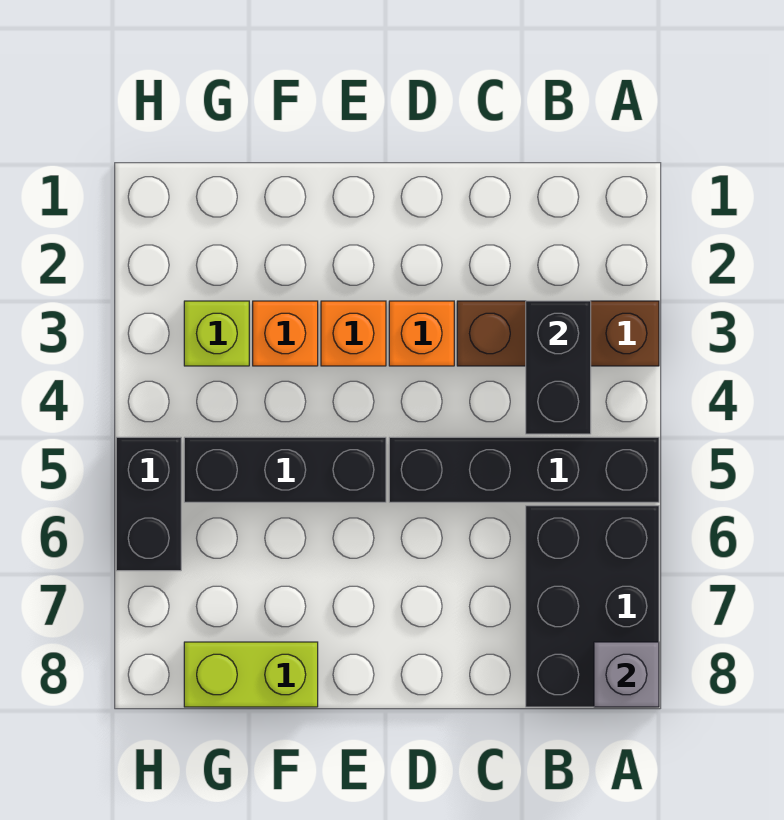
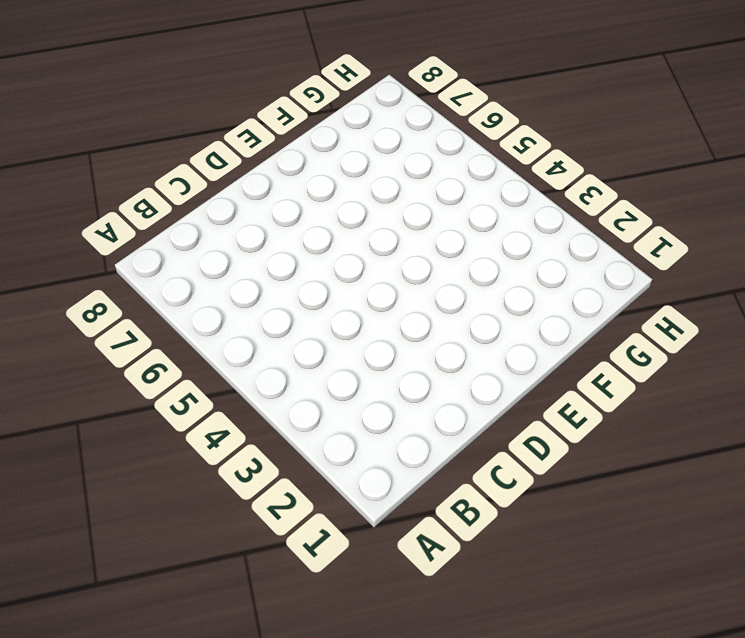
none -> brown 1x3 brick [457,301,659,366]
none -> black 1x4 brick [389,437,659,502]
none -> black 2x3 brick [526,506,659,707]

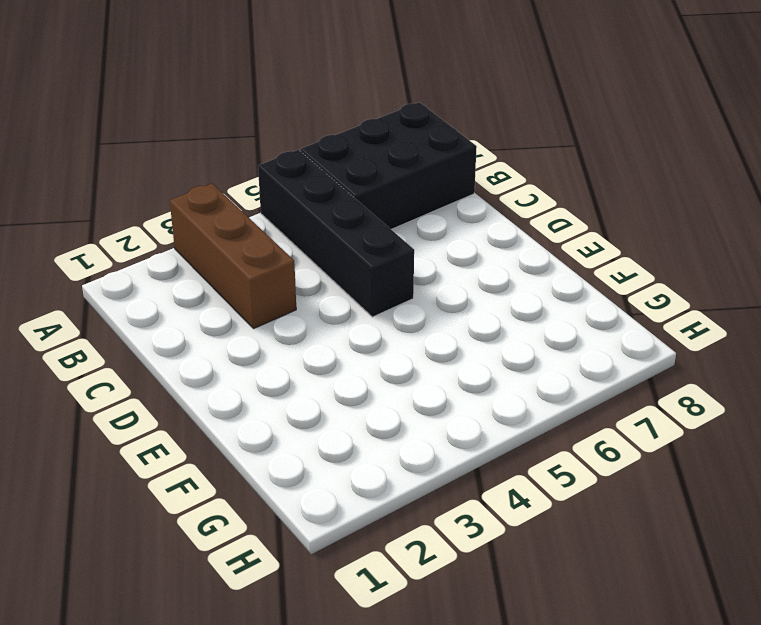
none -> orange 1x1 brick [389,301,454,366]
none -> orange 1x1 brick [321,301,386,366]
none -> black 1x3 brick [184,437,386,502]

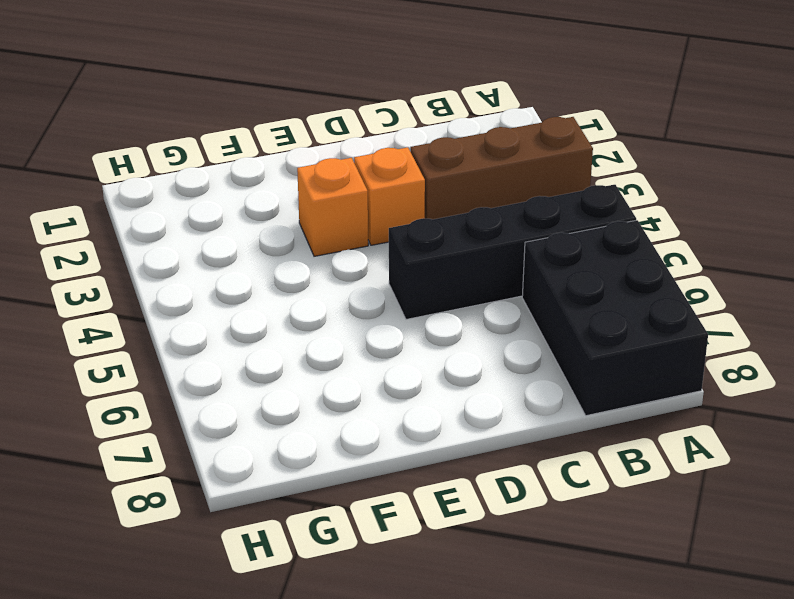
none -> black 1x3 brick [184,437,386,502]
none -> orange 1x1 brick [253,301,318,366]
none -> lime 1x2 brick [184,642,318,707]

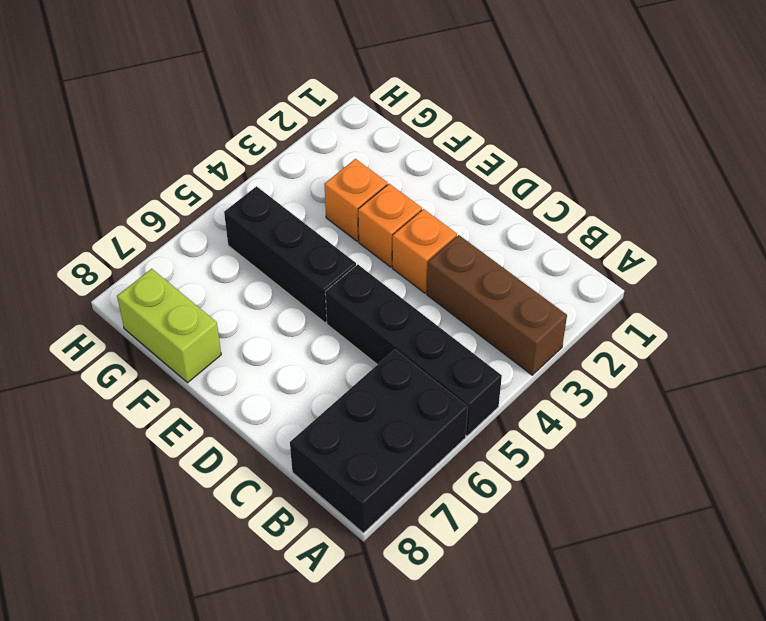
none -> lime 1x1 brick [184,301,249,366]
none -> black 1x2 brick [116,437,181,571]
none -> grey 1x1 brick [594,642,659,707]

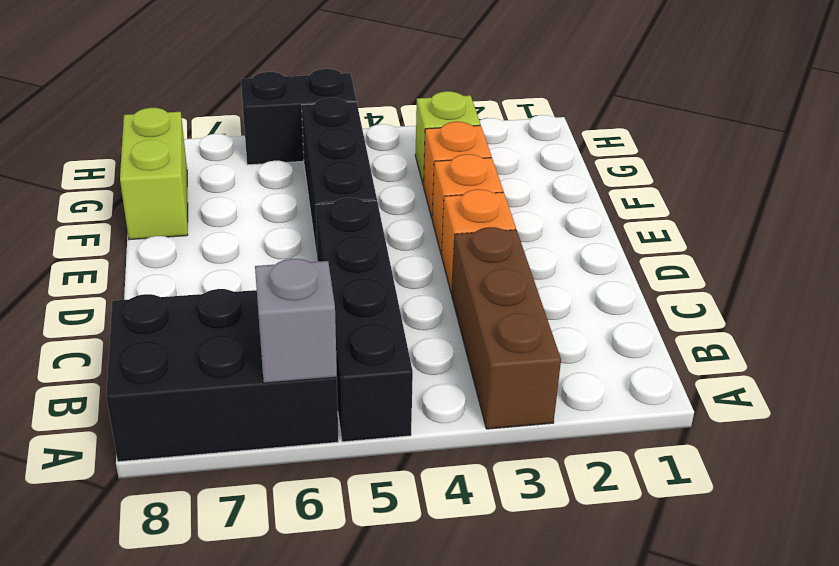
grey 1x1 brick [255,259,337,383] -> grey 1x1 brick moved to [594,642,659,707]
none -> black 1x2 brick [526,301,591,434]

